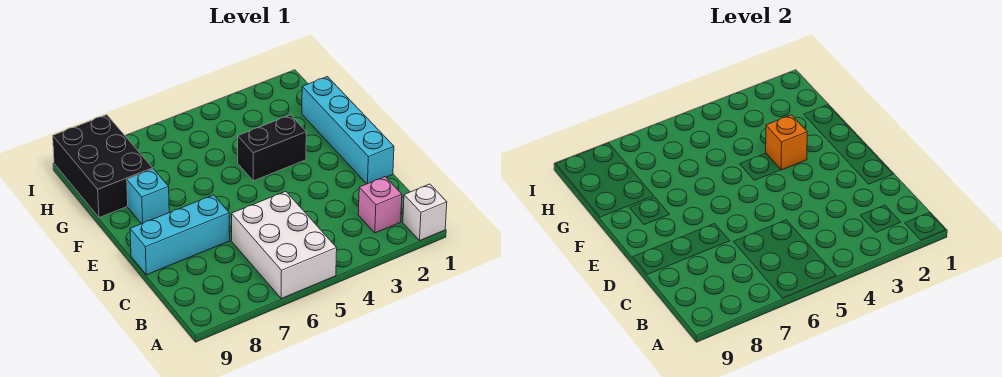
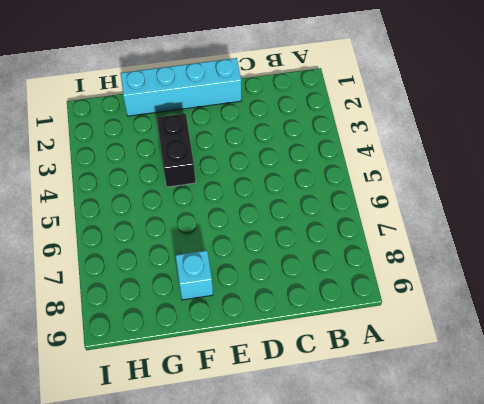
none -> white 1x1 brick [403,184,447,240]
none -> white 2x3 brick [232,191,337,298]

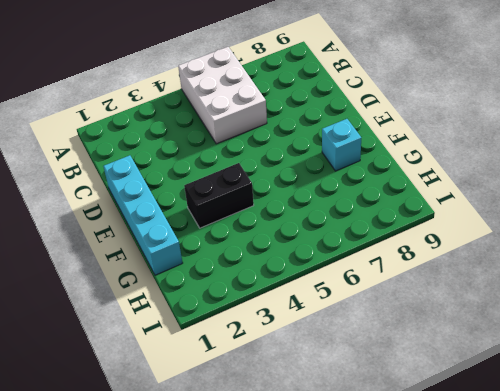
none -> white 1x1 brick [403,184,447,240]
none -> pink 1x1 brick [358,177,402,233]

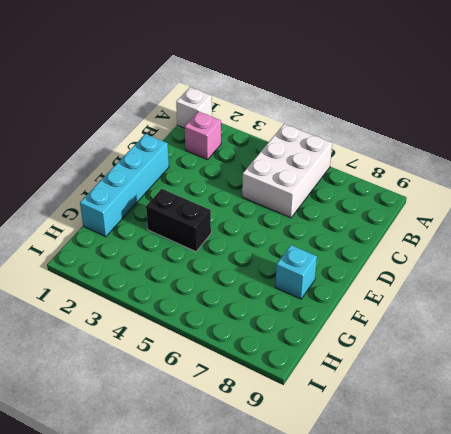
none -> cyan 1x3 brick [130,195,230,275]
none -> black 2x3 brick [53,115,153,218]

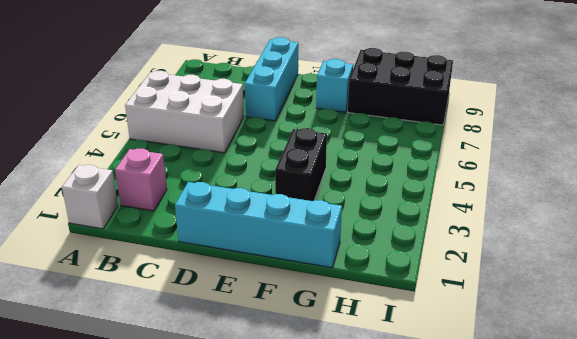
none -> orange 1x1 brick [766,115,807,170]

